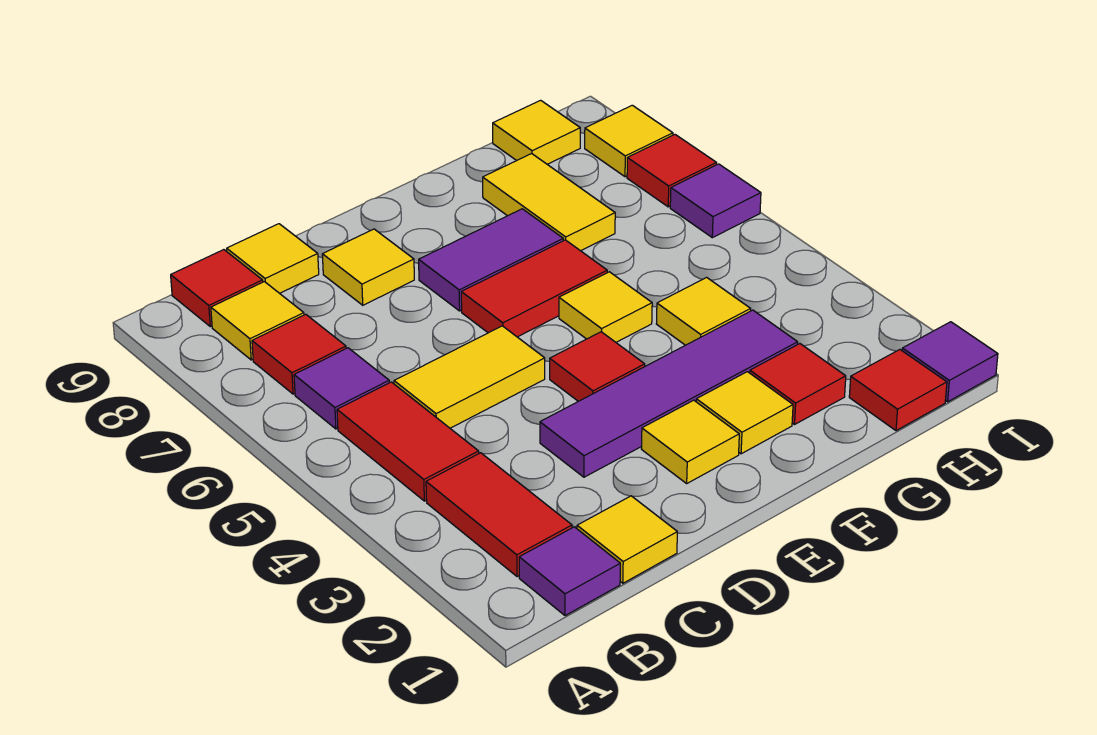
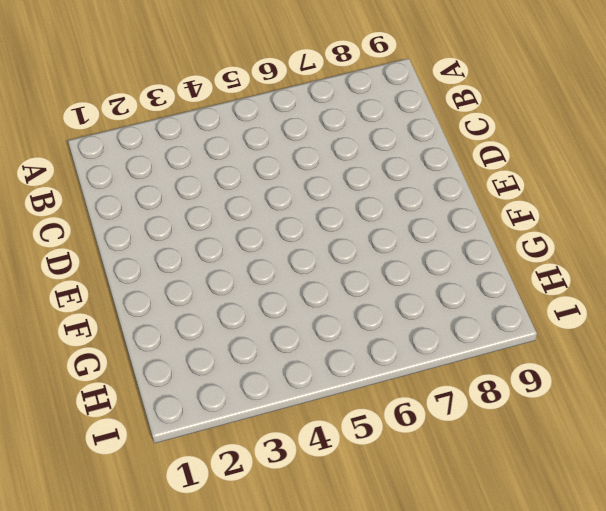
none -> purple 1x1 tile [519,527,620,616]
none -> red 1x2 tile [426,453,572,577]
none -> red 1x2 tile [337,382,479,501]

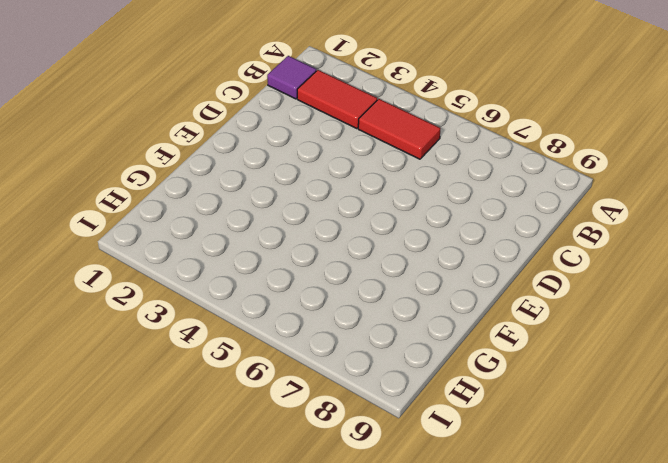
none -> purple 1x1 tile [294,348,389,429]
none -> red 1x1 tile [252,314,346,394]
none -> yellow 1x1 tile [211,282,304,360]

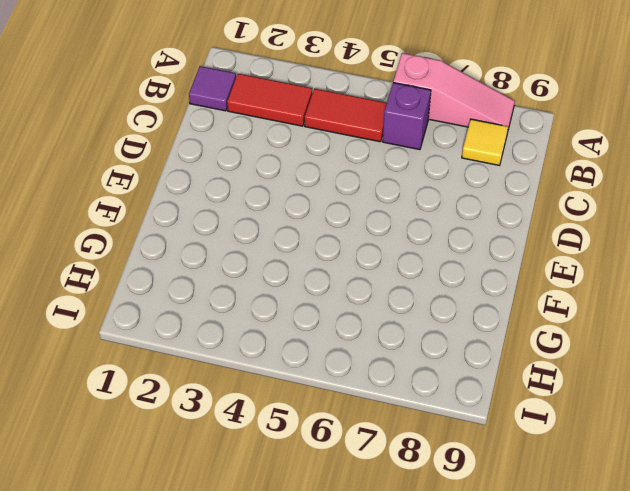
pink 1x3 slope [393,53,515,129] -> none
purple 1x1 brick [383,83,431,150] -> purple 1x1 tile [294,348,389,429]
none -> red 1x1 tile [252,314,346,394]
none -> red 1x1 tile [171,250,263,327]
none -> yellow 1x1 tile [577,496,677,583]

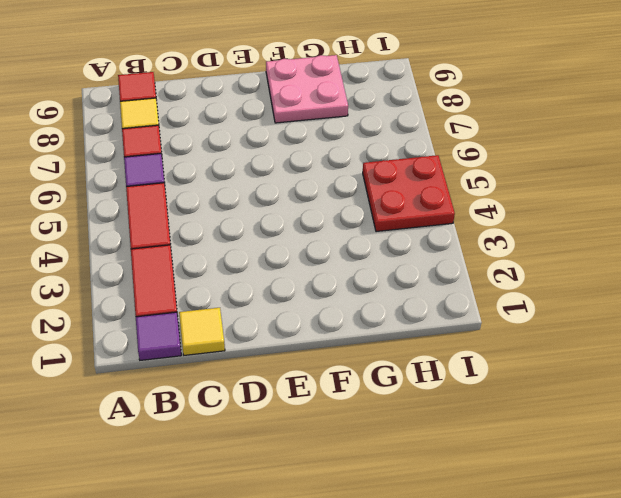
pink 2x2 plate [266,55,348,123] -> yellow 1x2 tile [483,154,615,251]
red 2x2 plate [363,155,455,232] -> none
none -> yellow 1x2 tile [394,326,545,428]
none -> yellow 1x1 tile [227,224,319,293]
none -> purple 1x4 tile [540,310,798,477]

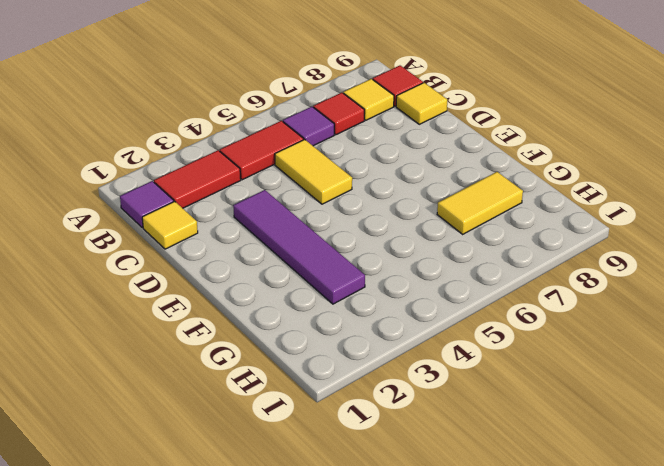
none -> yellow 1x1 tile [322,229,414,305]
none -> yellow 1x1 tile [641,400,739,483]
none -> red 1x1 tile [550,332,645,401]

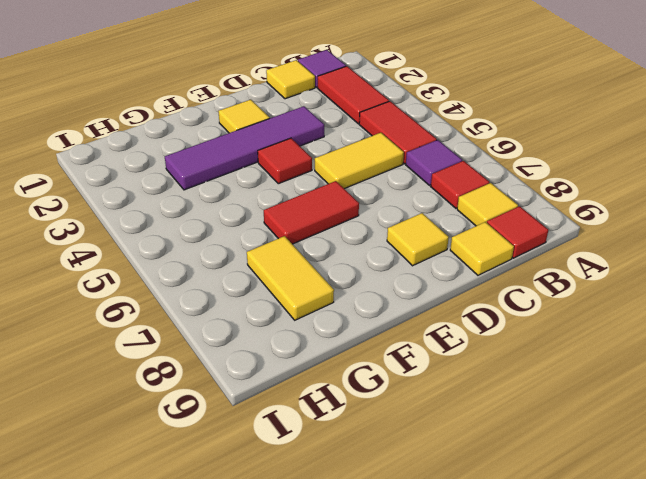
none -> purple 1x2 tile [419,209,563,311]
none -> yellow 1x1 tile [696,372,793,454]
none -> yellow 1x1 tile [559,272,652,342]

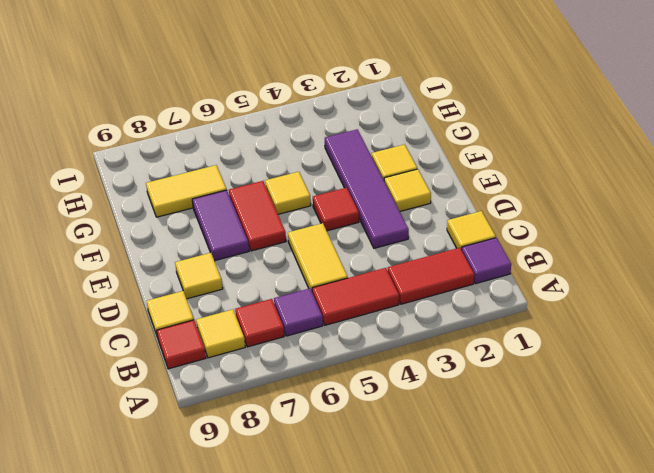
none -> red 1x1 tile [750,344,846,424]
none -> yellow 1x1 tile [656,277,751,345]
none -> red 1x1 tile [849,350,947,431]

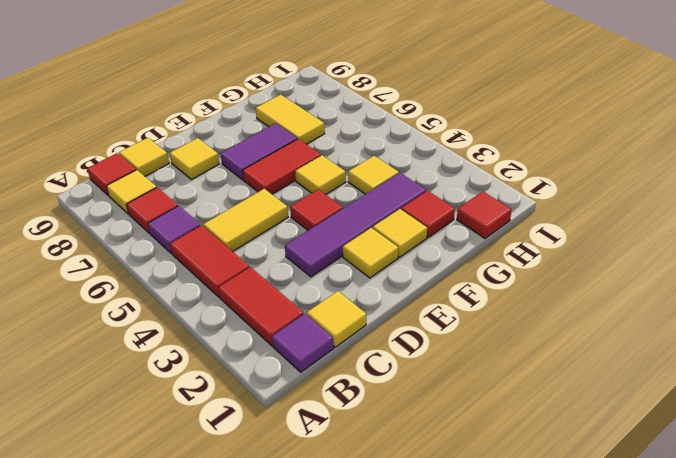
none -> yellow 1x1 tile [493,100,580,164]
none -> purple 1x1 tile [902,322,998,402]
none -> purple 1x1 tile [670,164,761,238]

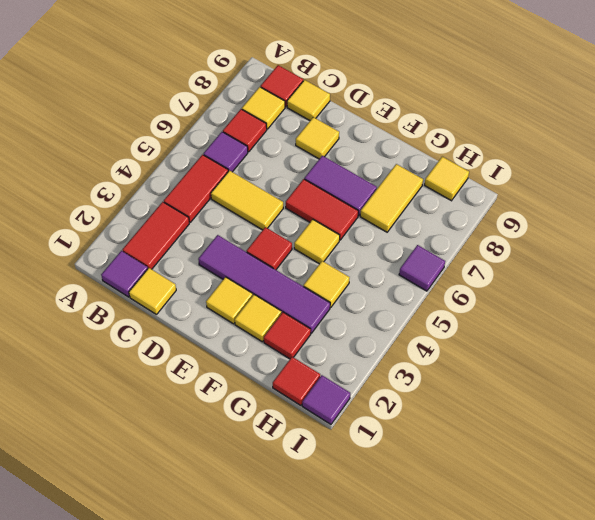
none -> red 1x1 tile [627,135,716,207]
none -> yellow 1x1 tile [585,105,673,177]

